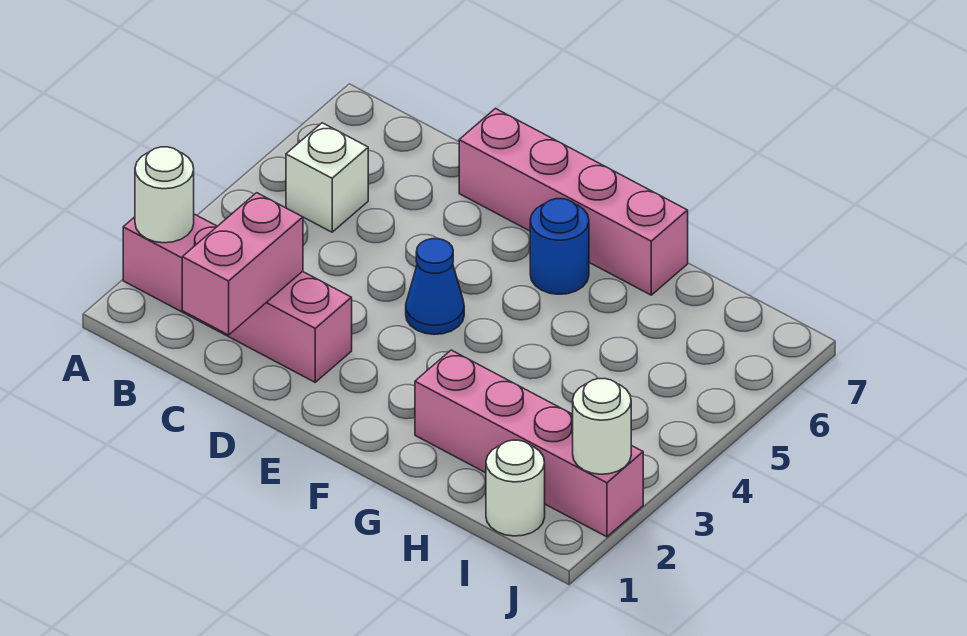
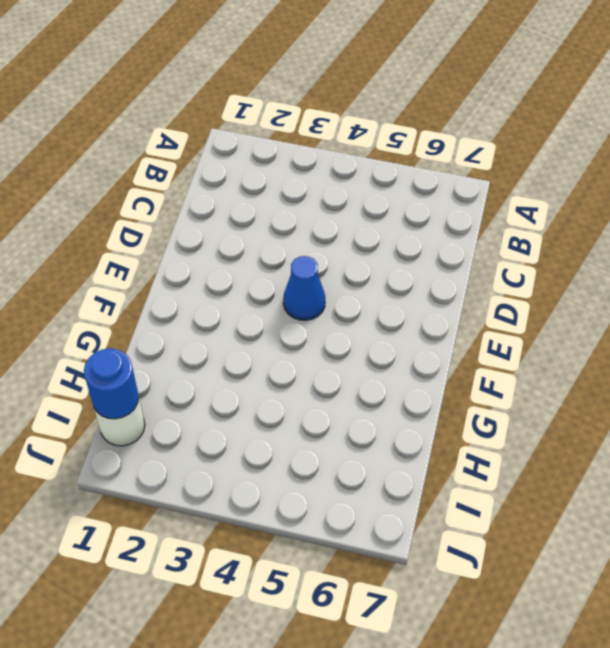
blue 1x1 round brick [84,348,139,419] -> blue 1x1 round brick moved to [530,199,589,294]
none -> pink 1x4 brick [123,214,352,382]
none -> white 1x1 brick [286,123,368,232]

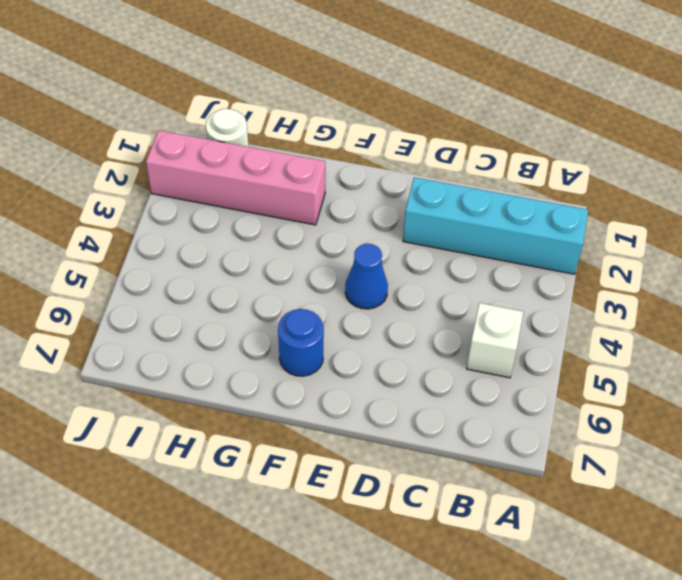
cyan 1x4 brick [403,178,588,274] -> pink 1x4 brick [123,214,352,382]
none -> pink 1x4 brick [459,109,688,295]
none -> white 1x1 round brick [135,147,194,243]

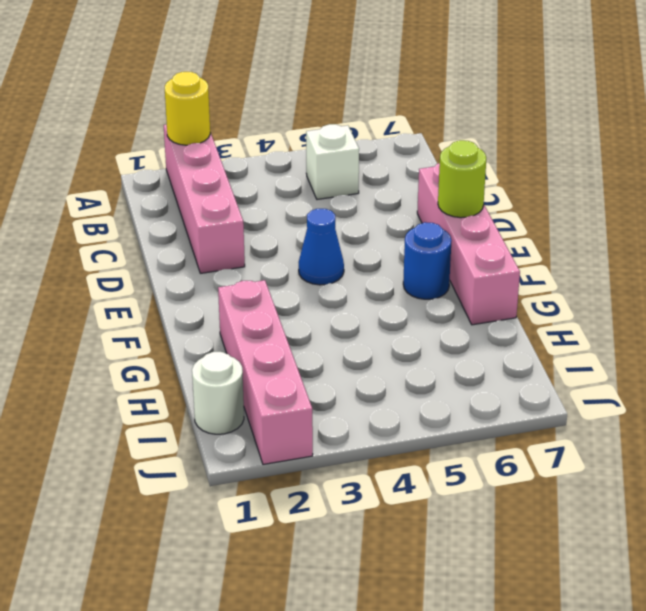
yellow 1x1 round brick [165,72,210,145] -> white 1x1 round brick [135,147,194,243]
lime 1x1 round brick [438,140,486,218] -> none
none -> pink 1x2 brick [182,193,303,335]
none -> white 1x1 round brick [573,378,631,474]

